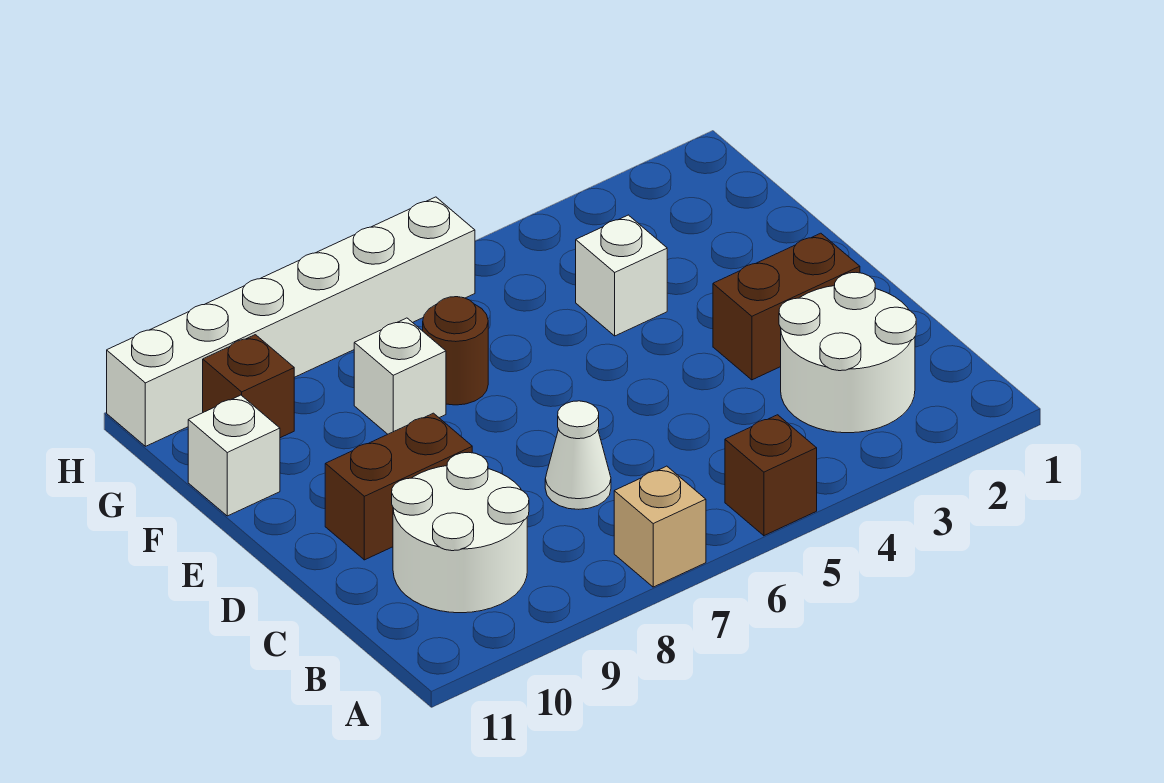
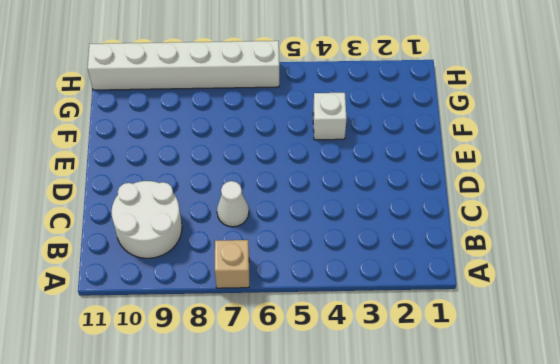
none -> brown 1x1 brick [725,415,817,536]
none -> white 2x2 round brick [779,273,916,433]
none -> brown 1x2 brick [713,233,860,380]

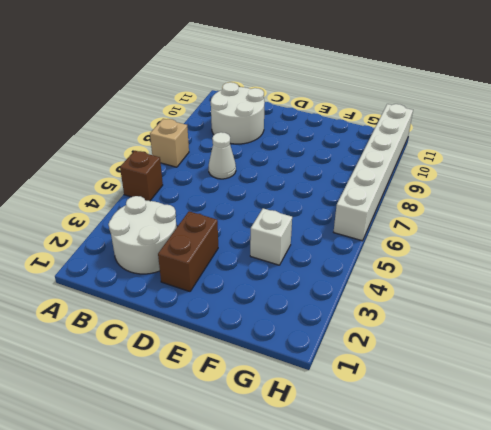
none -> brown 1x2 brick [325,413,472,560]
none -> brown 1x1 round brick [423,297,488,405]
none -> white 1x1 brick [354,318,446,434]

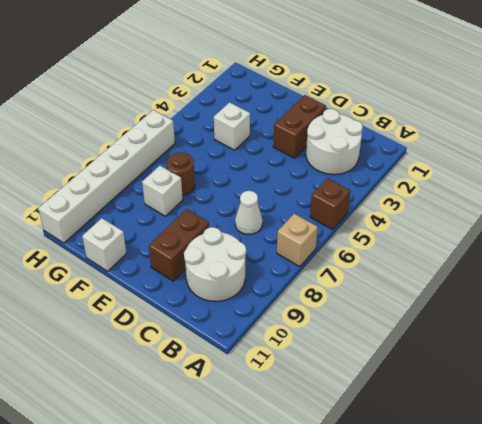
none -> brown 1x1 brick [203,335,294,438]

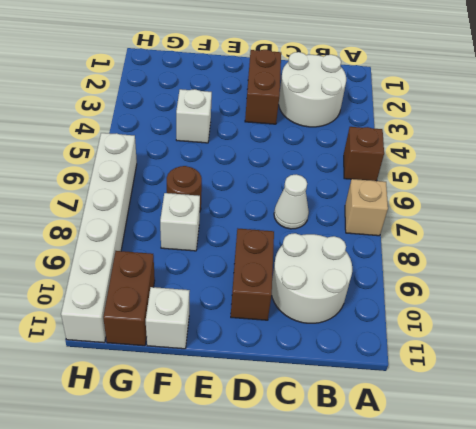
brown 1x2 brick [103,251,155,346] -> brown 1x1 brick [203,335,294,438]

